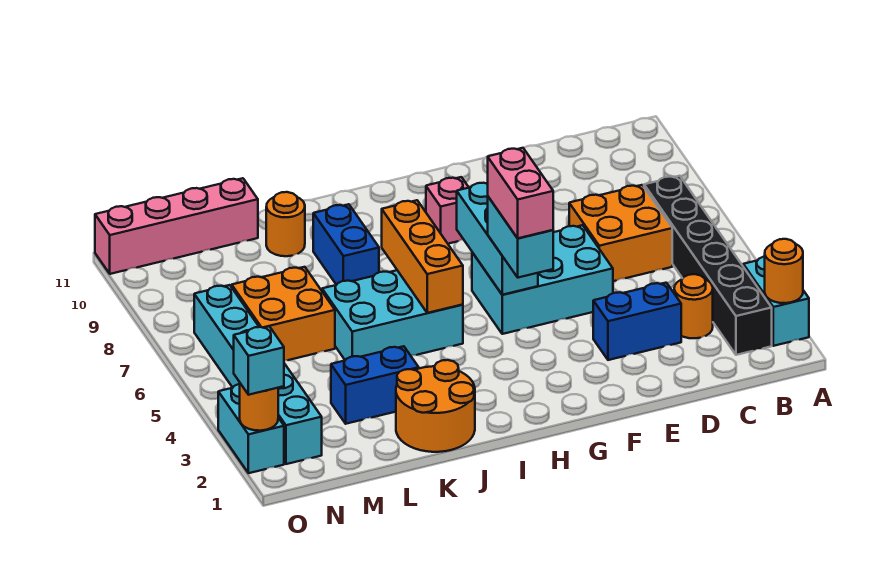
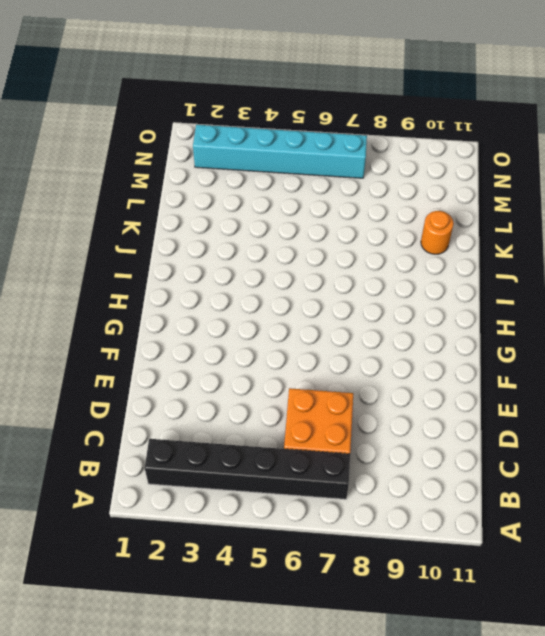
none -> cyan 1x2 brick [743,256,809,346]
none -> orange 1x1 round brick [674,274,713,338]
none -> blue 1x2 brick [593,283,681,360]

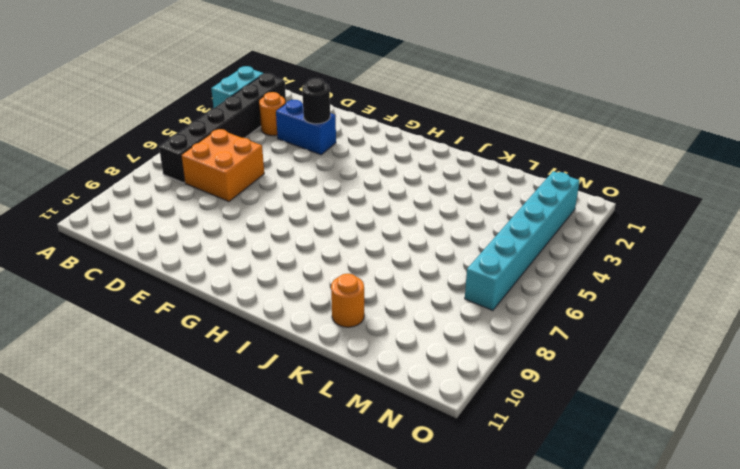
black 1x1 round brick [302,78,330,124] -> none
none -> cyan 2x3 brick [472,225,613,334]
none -> pink 1x1 brick [426,177,469,244]
none -> cyan 2x3 brick [322,270,463,360]

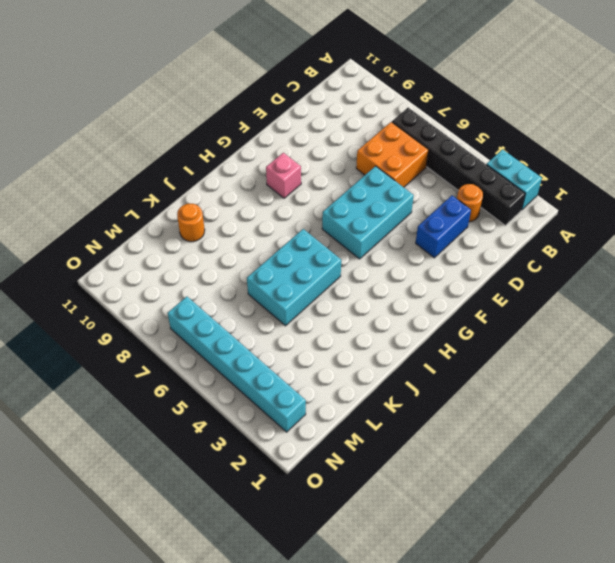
none -> orange 2x2 round brick [396,360,475,452]
none -> blue 1x2 brick [313,204,379,285]
none -> blue 1x2 brick [331,346,419,424]

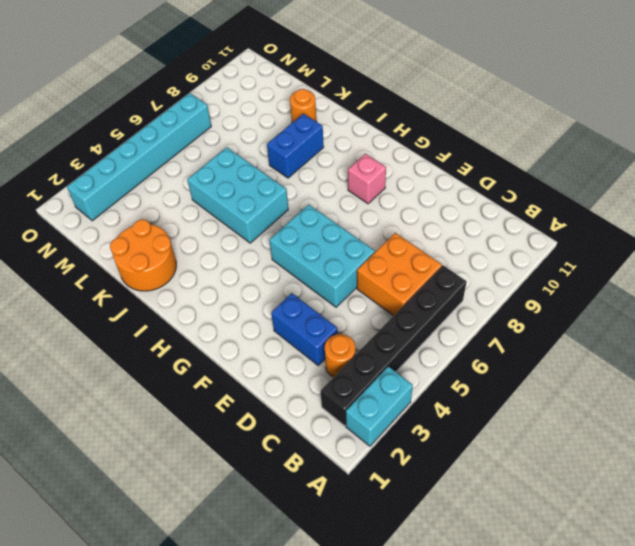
none -> blue 1x2 brick [331,346,419,424]
none -> orange 2x2 brick [232,267,335,361]
none -> pink 1x4 brick [95,178,258,274]

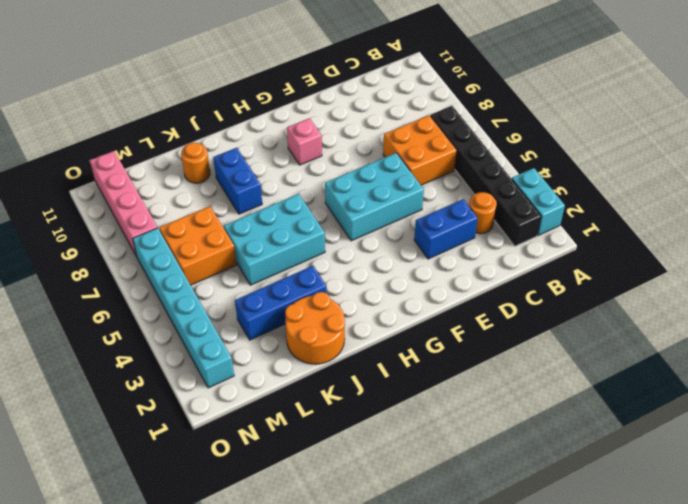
blue 1x3 brick [235,266,327,340] -> blue 1x2 brick [331,346,419,424]
pink 1x4 brick [90,151,158,256] -> pink 1x4 brick turned to [95,178,258,274]
none -> cyan 1x2 brick [218,384,284,473]
none -> orange 1x1 round brick [765,239,803,303]
none -> cyan 1x3 brick [457,183,538,295]

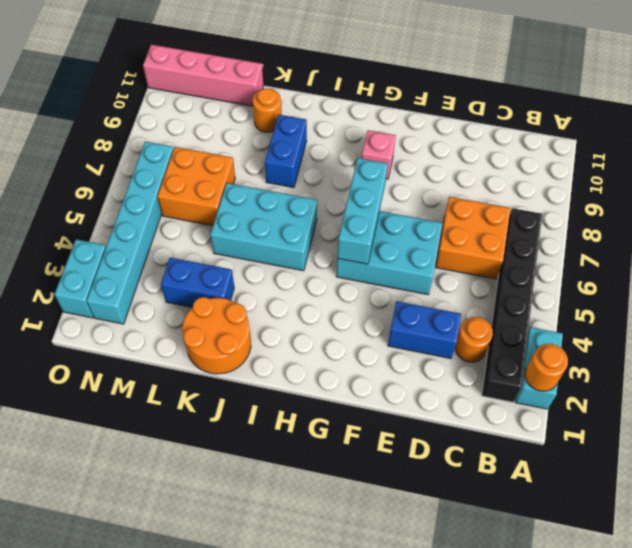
none -> orange 1x3 brick [382,200,463,313]
none -> orange 1x1 round brick [240,383,278,431]
none -> cyan 1x2 brick [488,197,553,278]

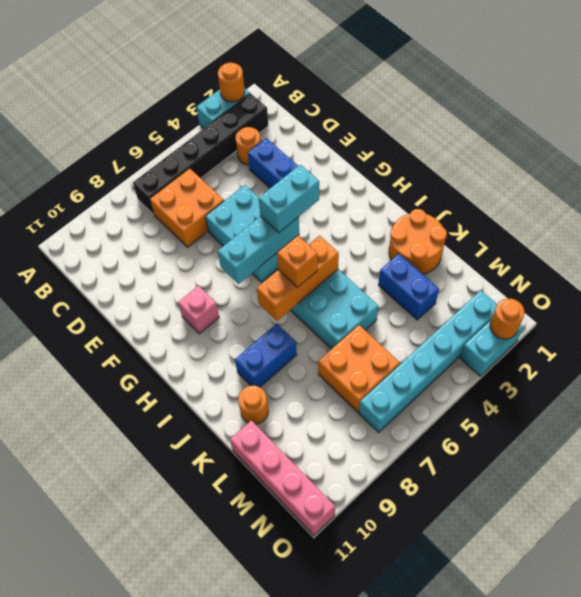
orange 1x1 brick [277,236,318,288] -> none
none -> cyan 1x1 brick [234,326,284,395]
none -> pink 1x2 brick [488,148,553,238]

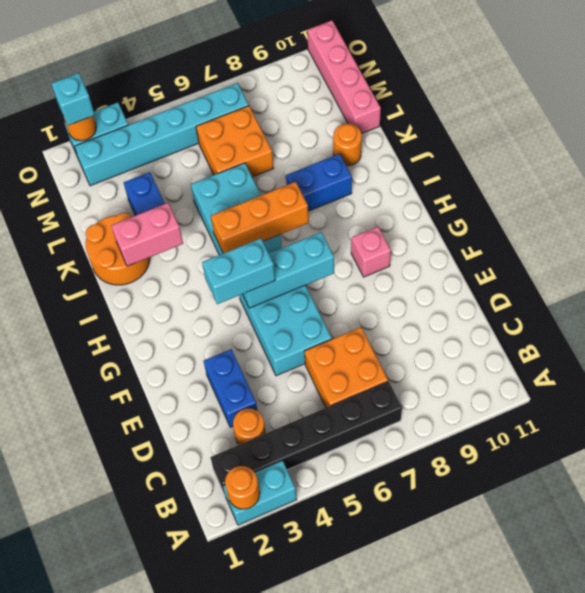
pink 1x2 brick [111,203,183,266] -> pink 1x2 brick moved to [488,148,553,238]

